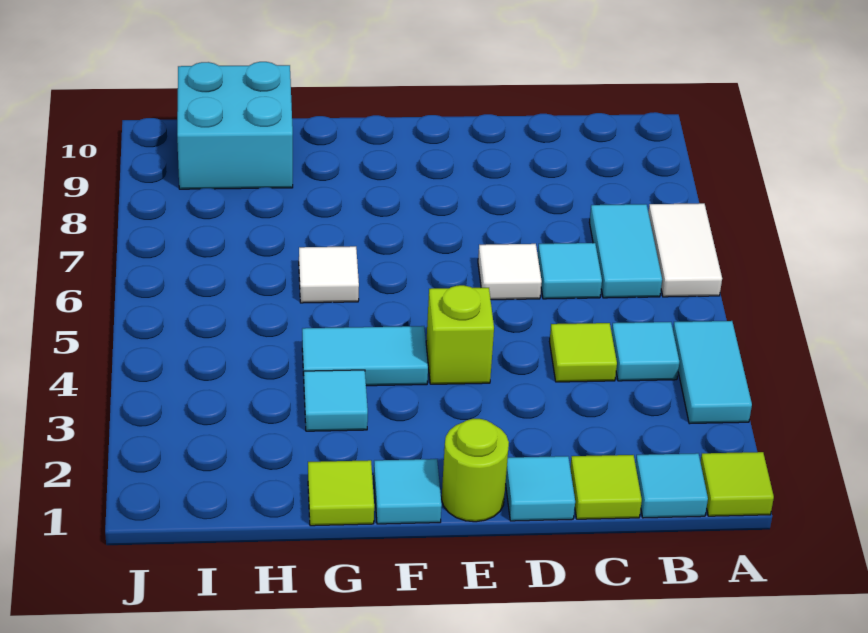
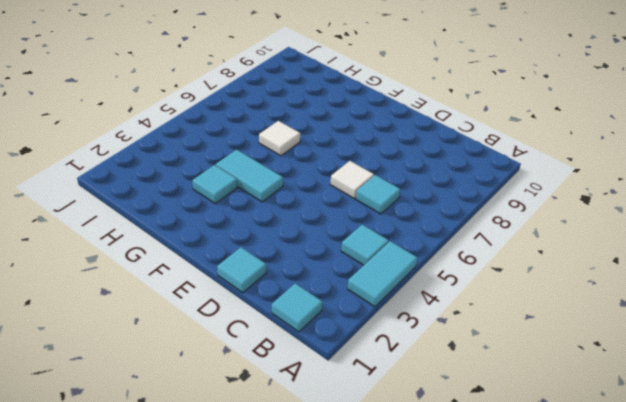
none -> lime 1x1 tile [700,452,774,516]
none -> white 1x2 tile [648,203,722,297]
none -> cyan 1x2 tile [589,204,662,298]

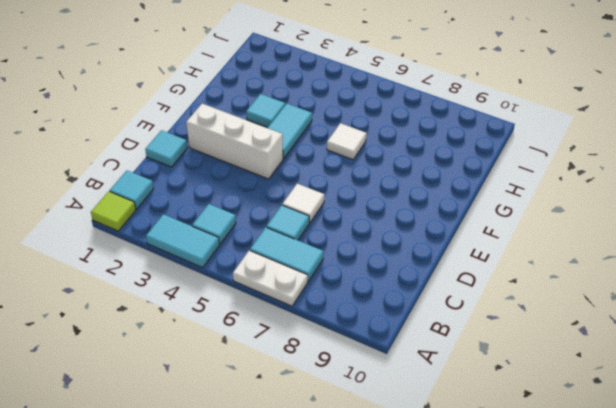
white 1x2 plate [233,250,308,306] -> white 1x2 tile [648,203,722,297]
white 1x3 brick [186,104,283,179] -> lime 1x1 brick [426,285,494,384]
none -> lime 1x1 tile [570,455,642,519]
none -> lime 1x1 tile [549,323,617,382]
none -> lime 1x1 round brick [442,419,509,522]

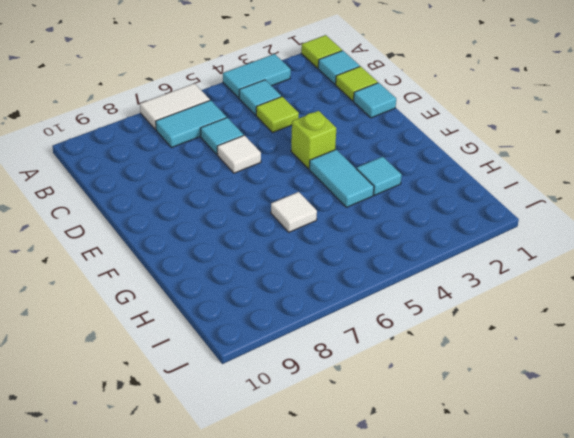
none -> lime 1x1 round brick [442,419,509,522]
none -> cyan 1x1 tile [374,459,442,524]
none -> lime 1x1 tile [308,460,374,526]

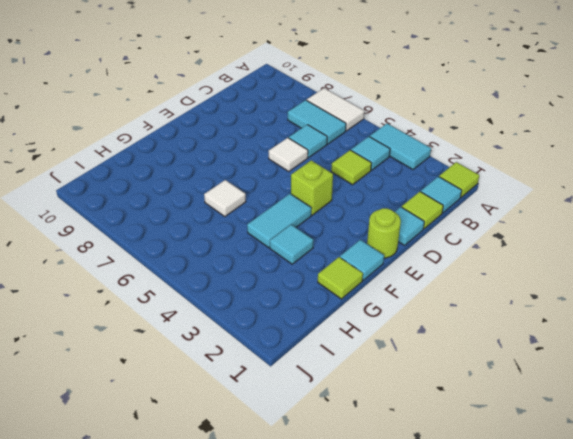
none -> cyan 2x2 brick [177,62,293,189]

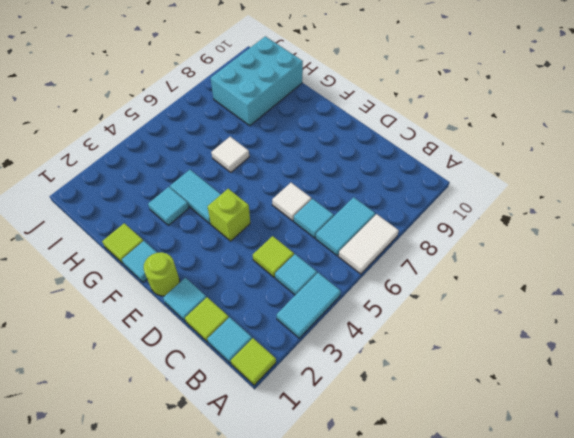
cyan 2x3 brick [211,36,303,126] -> cyan 2x2 brick [177,62,293,189]

